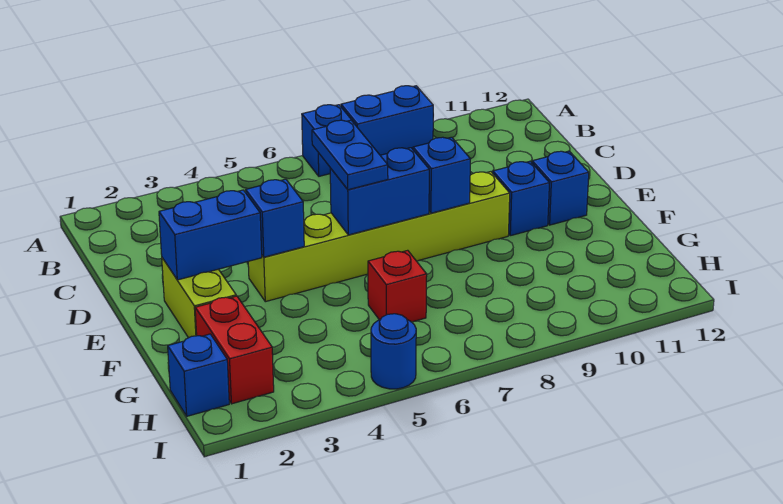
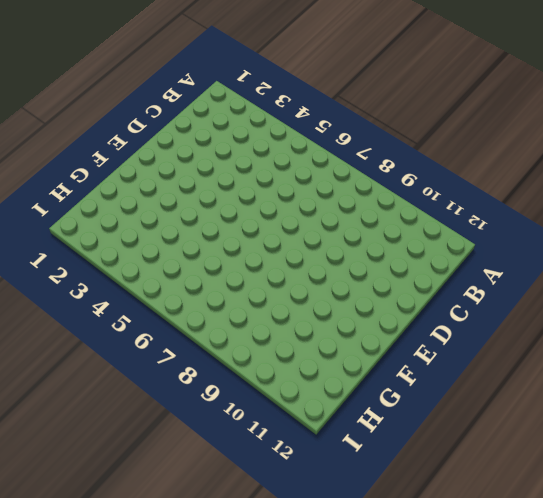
none -> blue 1x1 brick [302,105,355,176]
none -> blue 1x2 brick [341,86,433,155]
none -> lime 1x2 brick [162,258,236,338]

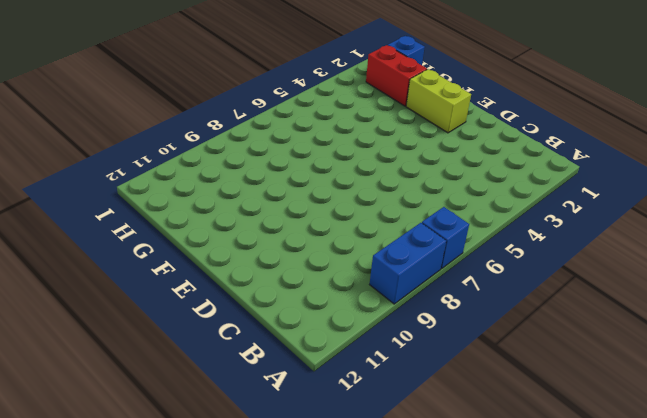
none -> lime 1x6 brick [248,172,510,302]
none -> blue 1x1 brick [493,161,549,236]
none -> blue 1x1 brick [532,151,589,225]

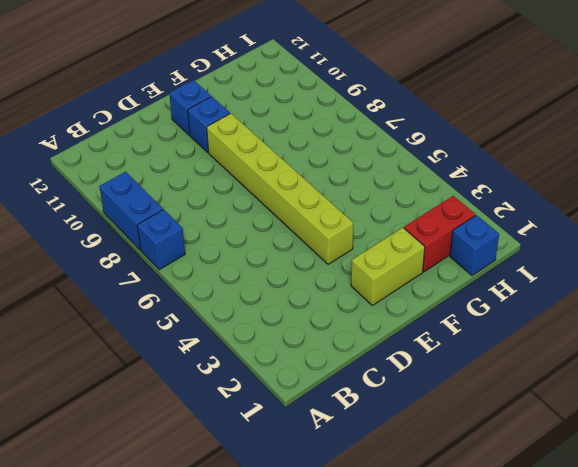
none -> red 1x1 brick [368,250,427,322]
none -> blue 1x1 round brick [371,314,416,389]
none -> blue 1x2 brick [159,190,262,280]

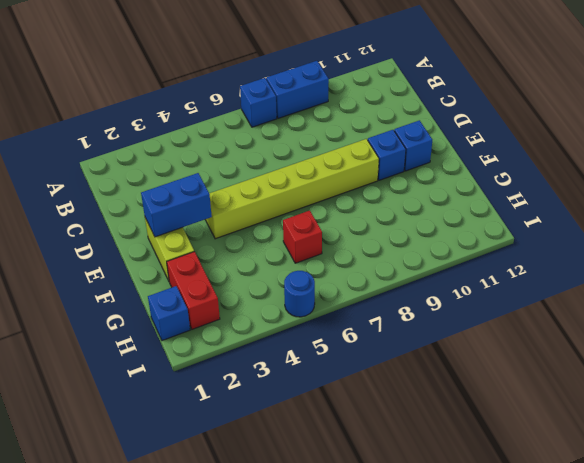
none -> blue 1x1 brick [246,179,304,257]
none -> blue 1x2 brick [330,148,429,235]
none -> blue 1x1 brick [413,137,470,213]

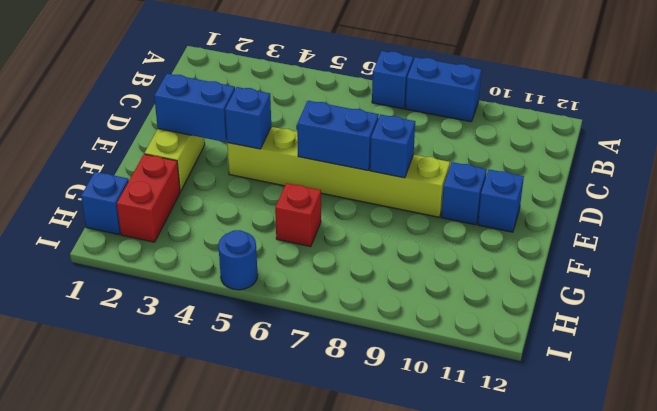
none -> blue 1x2 plate [312,120,388,190]

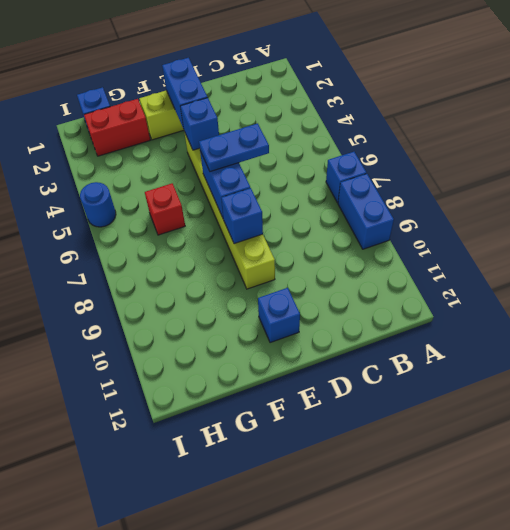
none -> blue 1x1 brick [493,161,549,236]

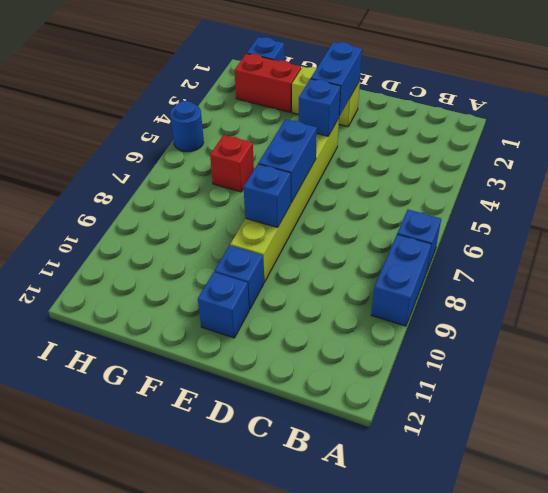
none -> blue 1x2 plate [312,120,388,190]

